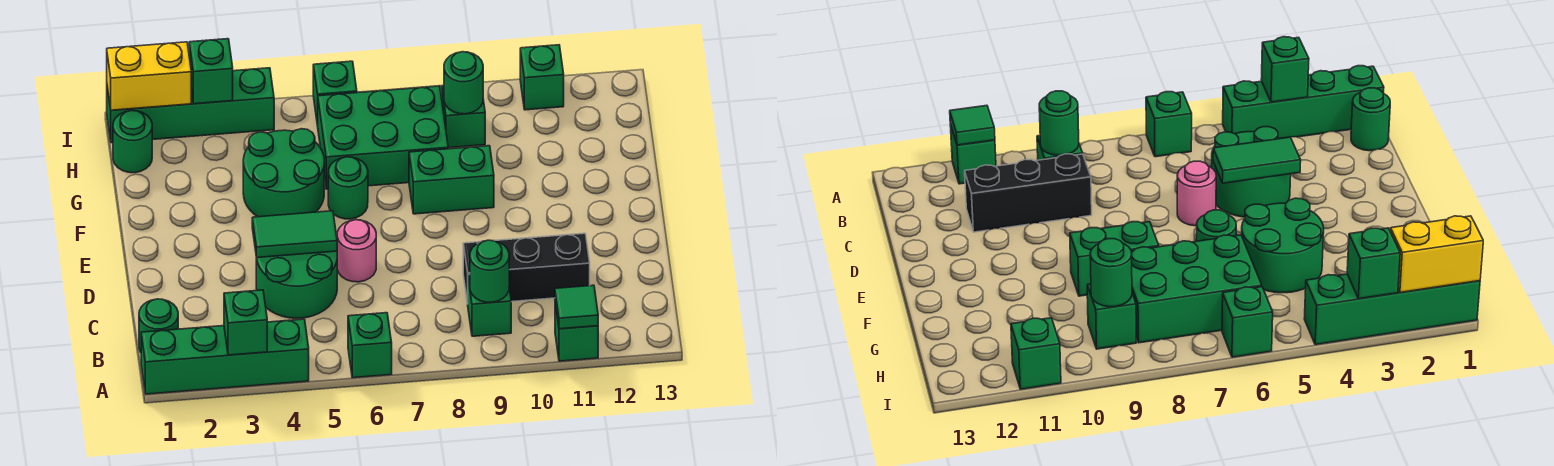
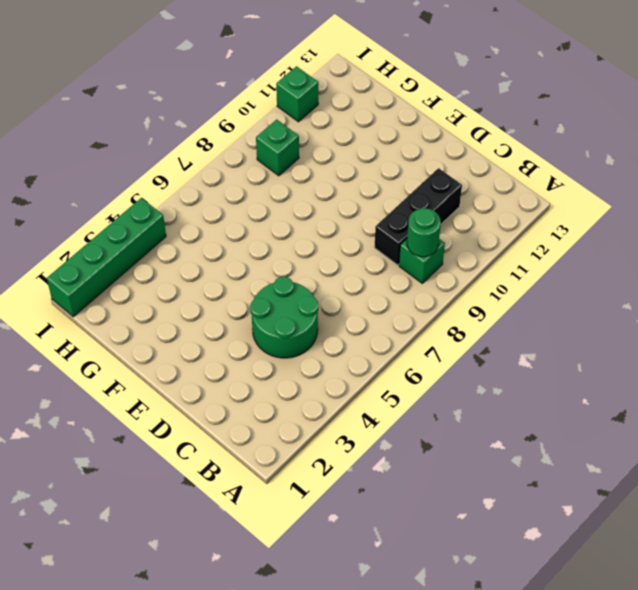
none -> green 1x4 brick [141,319,309,394]
none -> green 1x1 brick [348,313,392,378]
none -> green 1x1 brick [555,304,598,361]

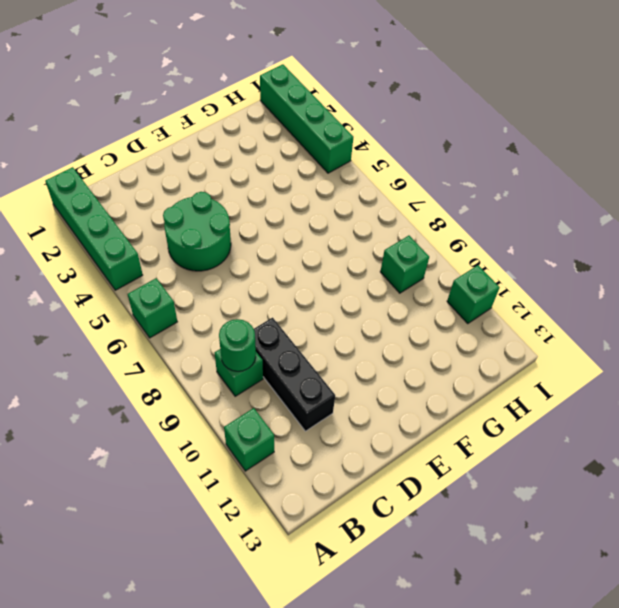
none -> green 1x1 round brick [139,299,178,352]
none -> pink 1x1 round brick [337,220,376,282]
none -> green 2x2 round brick [243,129,324,217]

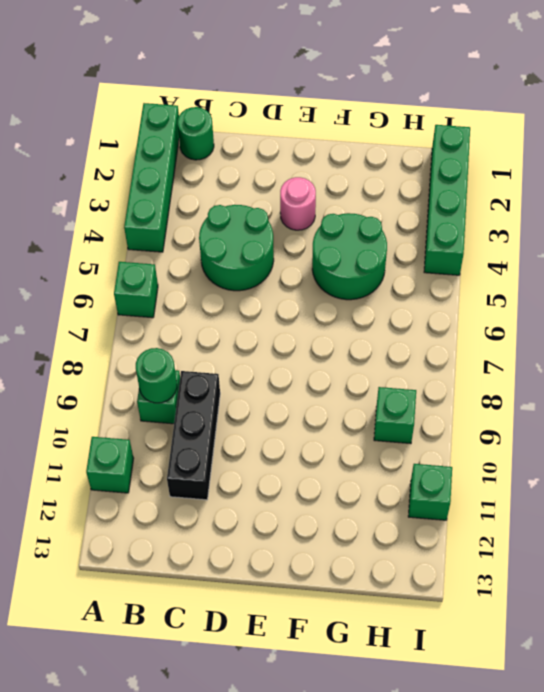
pink 1x1 round brick [280,177,316,230] -> pink 1x1 round brick moved to [337,220,376,282]
none -> green 1x1 round brick [328,157,368,219]
none -> green 1x2 brick [409,146,494,214]
none -> green 2x3 brick [318,86,448,189]

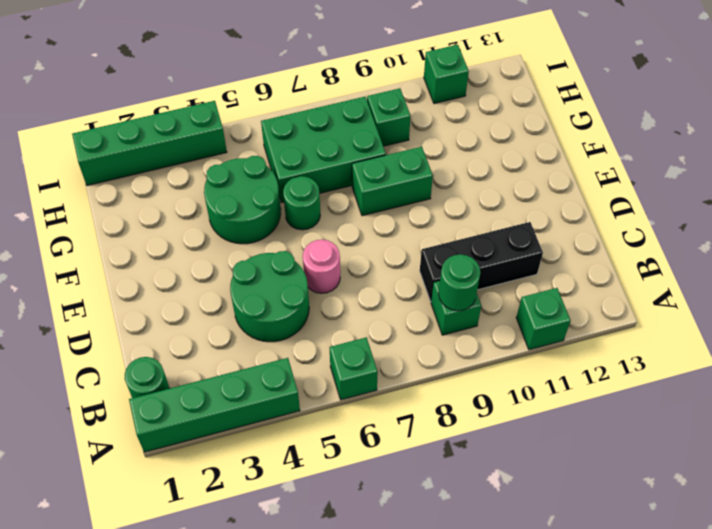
none -> green 1x1 round brick [113,111,152,173]
none -> green 1x1 brick [313,61,357,126]
none -> green 1x1 brick [224,290,267,355]

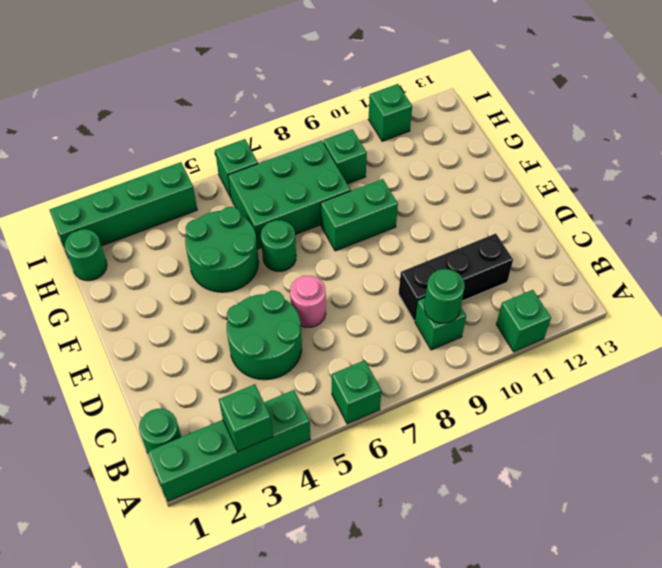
none -> green 1x1 tile [555,285,598,329]
none -> green 1x2 tile [252,211,337,258]
none -> green 1x1 round brick [444,52,483,114]

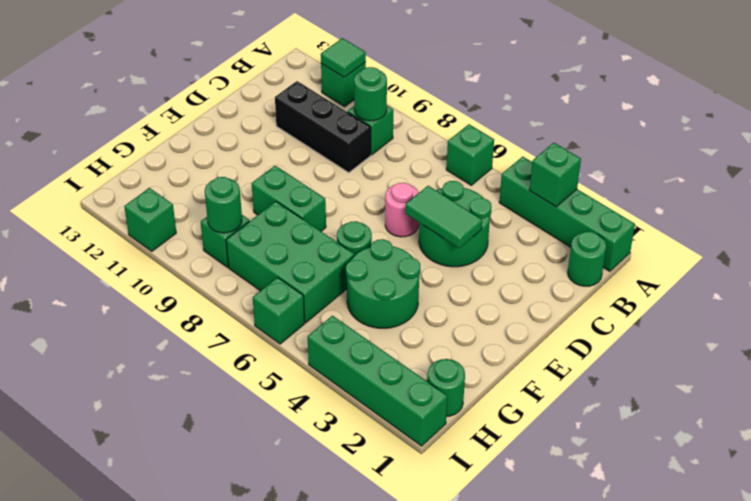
none -> yellow 1x2 brick [107,42,191,110]
none -> green 1x1 brick [189,39,233,104]

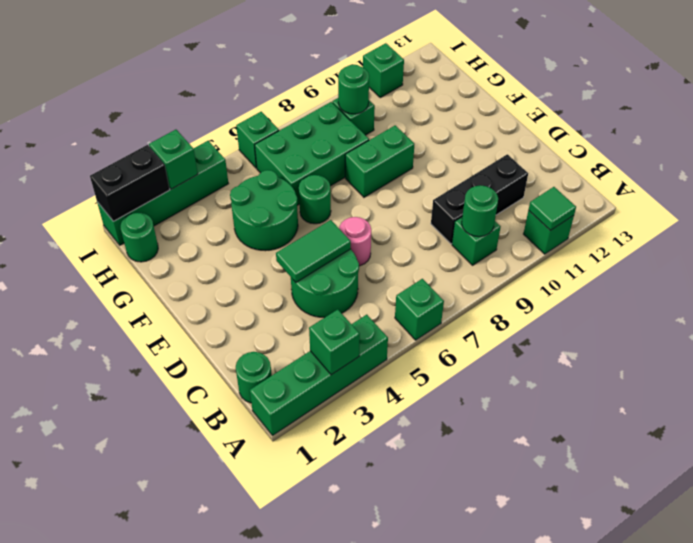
black 1x2 brick [90,145,170,221] -> yellow 1x2 brick [107,42,191,110]

